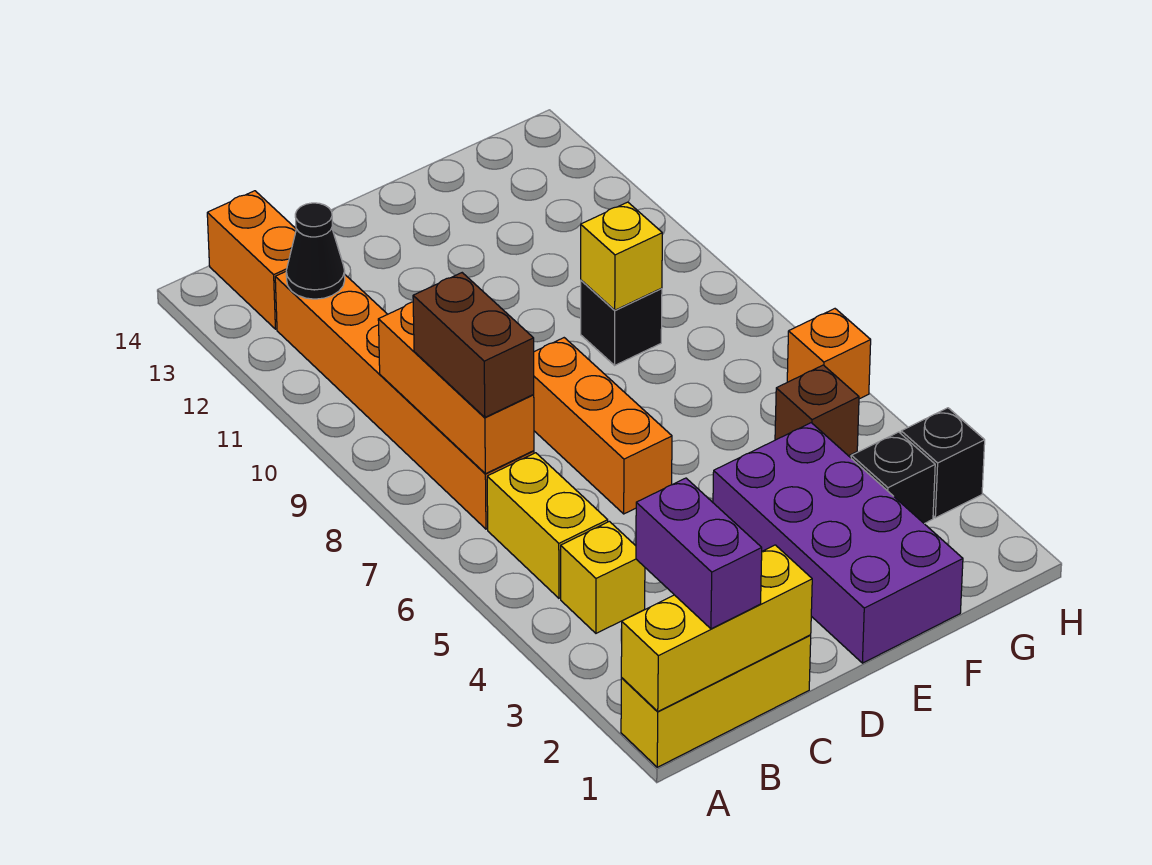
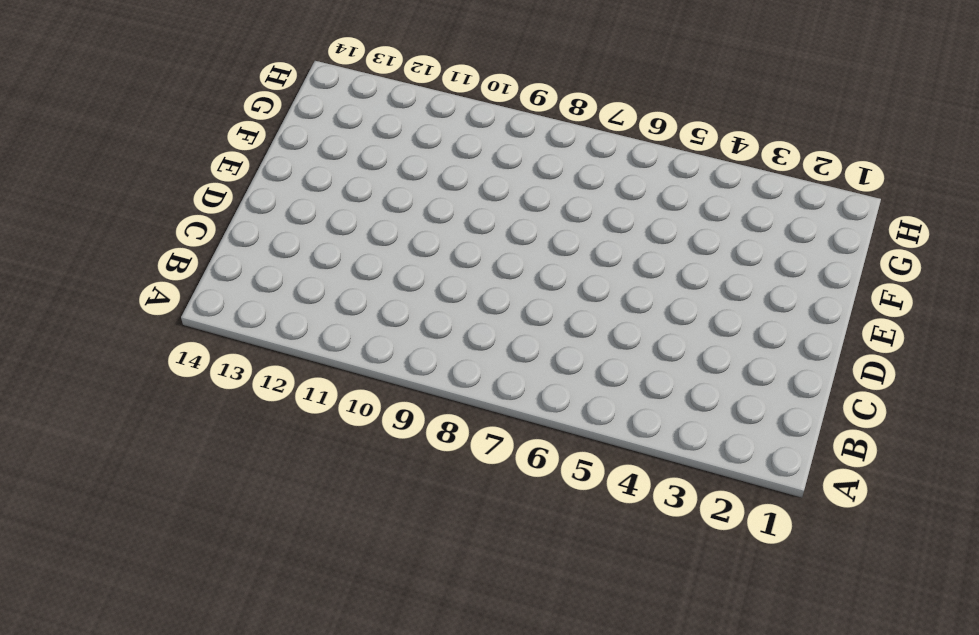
none -> yellow 1x3 brick [621,635,811,767]
none -> yellow 1x1 brick [561,521,645,633]
none -> yellow 1x2 brick [487,453,608,598]

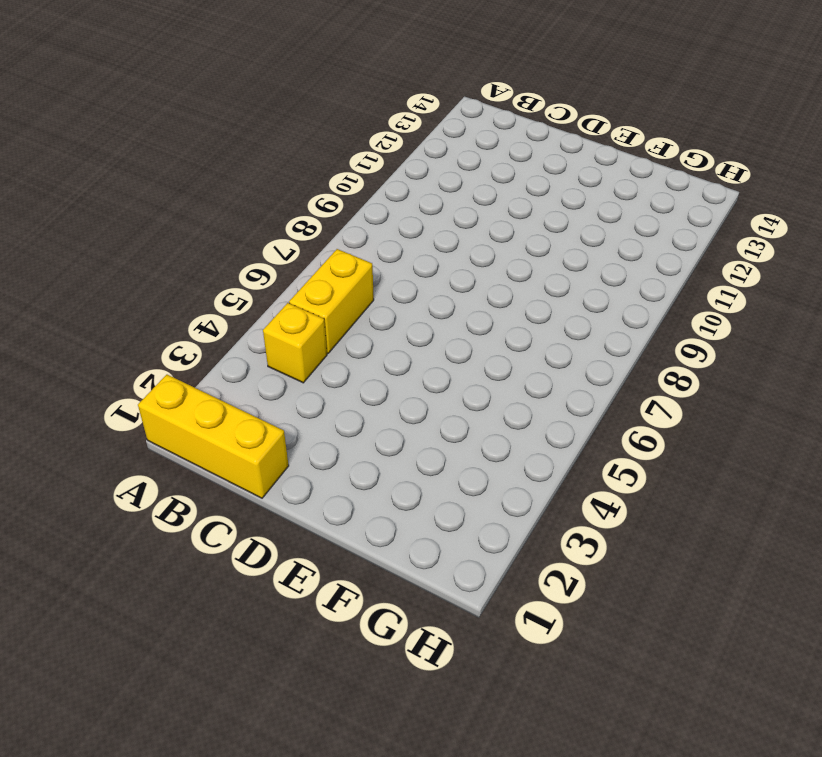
none -> orange 1x6 brick [275,272,534,529]
none -> orange 1x2 brick [207,191,296,329]
none -> orange 1x3 brick [533,338,672,514]

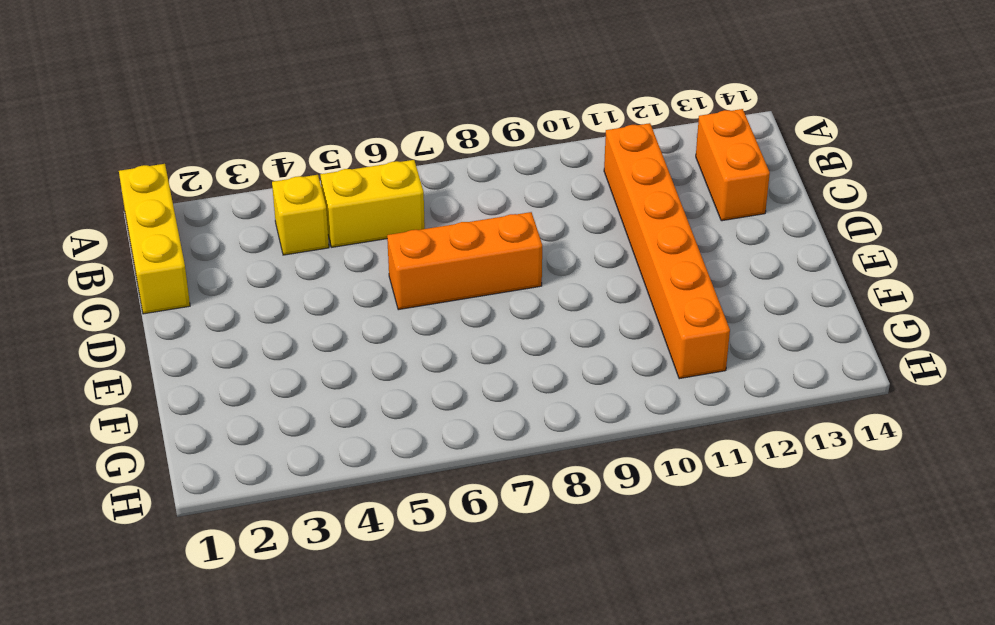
orange 1x6 brick [604,123,730,379] -> orange 1x6 brick turned to [275,272,534,529]
orange 1x2 brick [696,109,770,221] -> orange 1x2 brick turned to [207,191,296,329]
none -> purple 2x4 brick [713,423,963,663]
none -> black 1x1 brick [581,280,662,365]
none -> black 1x1 brick [851,432,935,524]

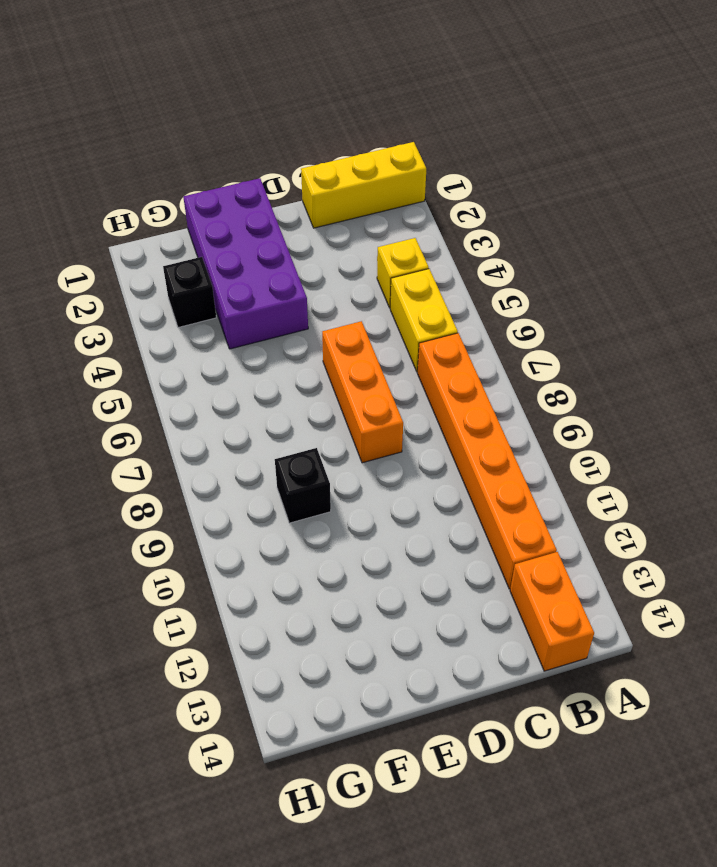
none -> brown 1x1 brick [775,365,859,456]
none -> black 1x1 brick [901,408,985,518]
none -> orange 1x1 brick [787,309,871,399]

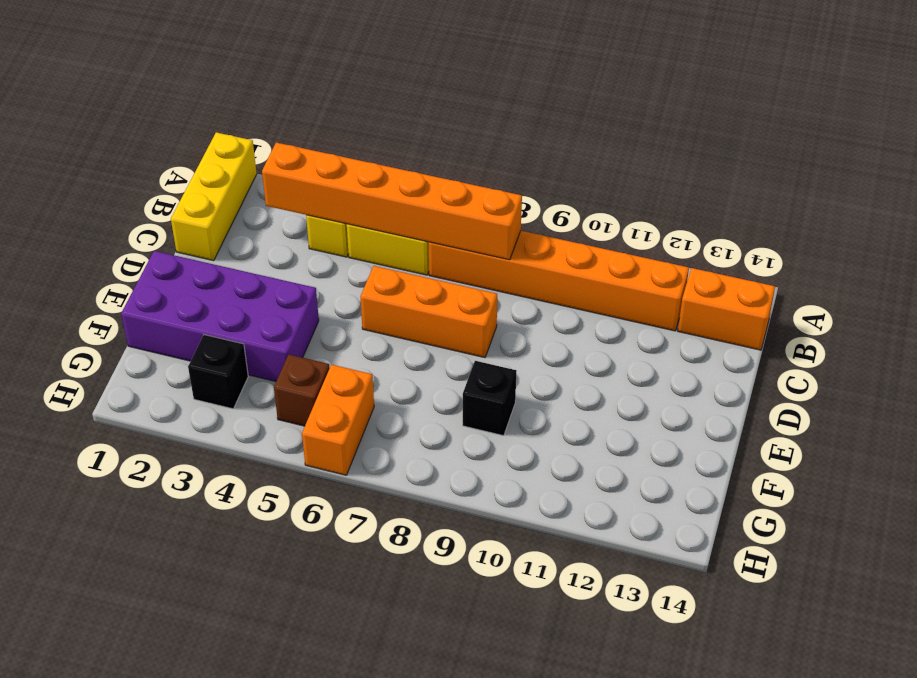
orange 1x6 brick [262,143,522,260] -> orange 1x3 brick [378,302,534,474]
orange 1x2 brick [302,365,374,475] -> orange 1x1 brick [787,309,871,399]
none -> black 1x1 brick [901,408,985,518]
none -> yellow 1x3 brick [621,545,812,712]
none -> black 1x1 cone [286,203,345,299]

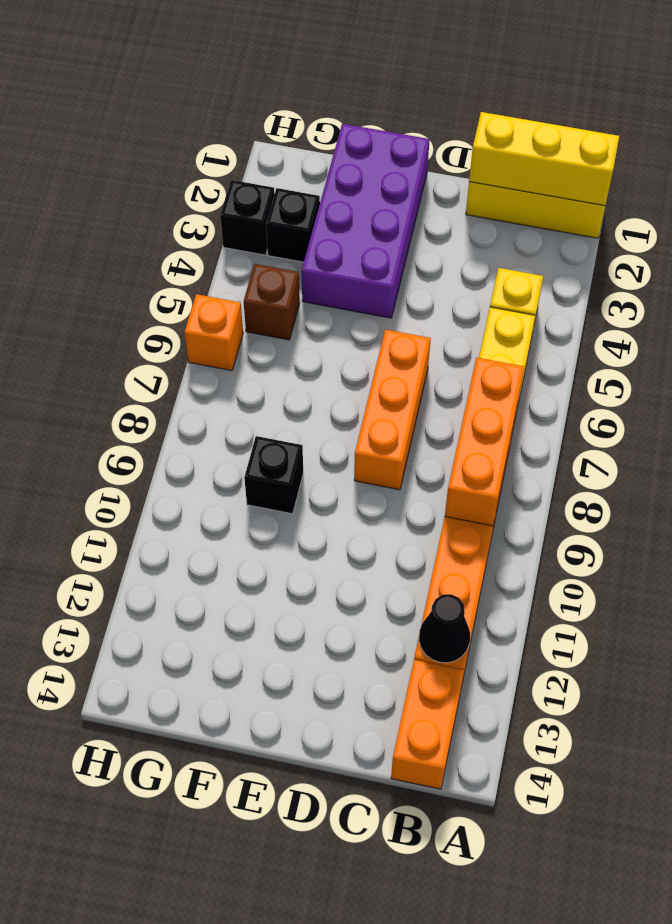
none -> yellow 1x1 brick [581,202,662,310]
none -> purple 1x2 brick [636,478,762,629]
none -> brown 1x2 brick [413,273,534,417]

